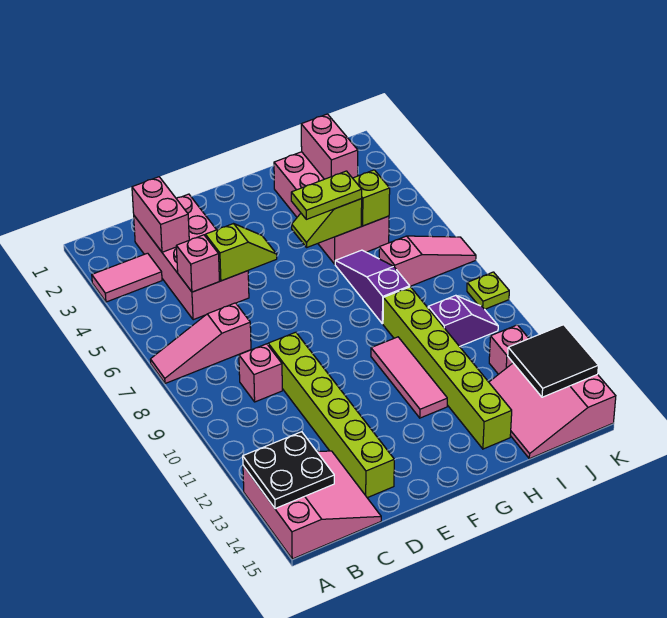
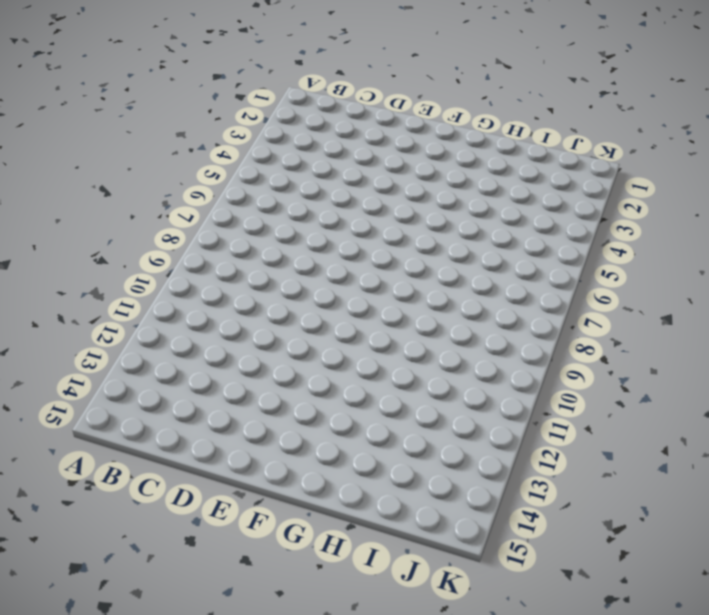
none -> pink 1x2 tile [92,253,162,302]
none -> pink 1x3 slope [150,303,251,383]
none -> pink 3x3 slope [243,451,381,559]

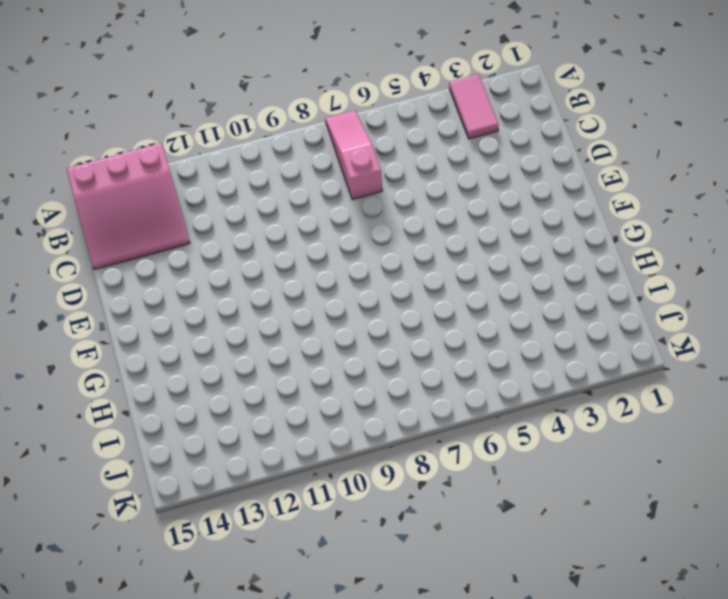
none -> pink 2x4 brick [134,194,249,320]
none -> pink 1x1 brick [239,344,282,402]
none -> lime 1x6 brick [268,332,394,498]

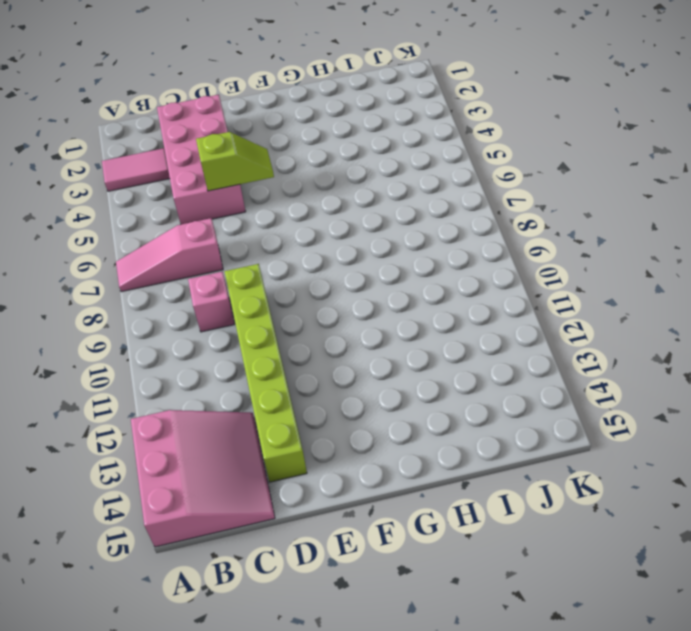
none -> pink 1x3 tile [371,337,447,418]
none -> pink 2x4 brick [274,152,389,264]
none -> purple 1x3 slope [335,250,410,324]

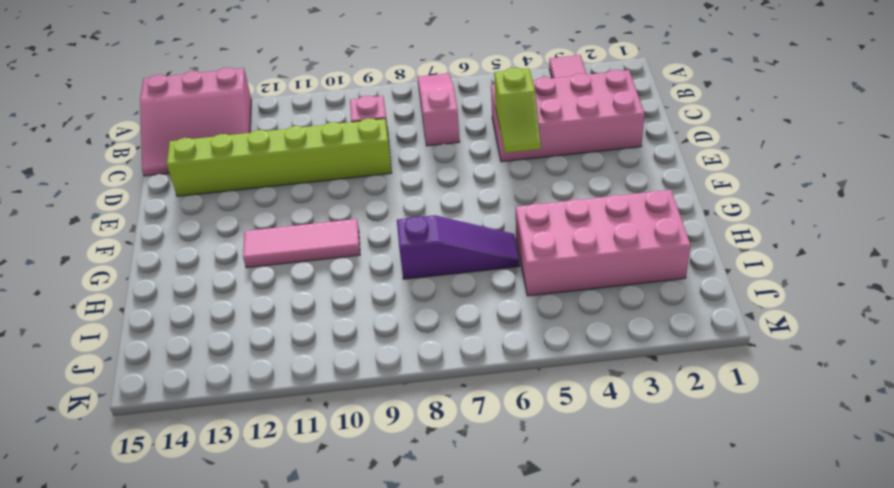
none -> lime 1x6 brick [383,287,512,449]
none -> pink 1x3 slope [379,236,476,286]
none -> purple 1x2 slope [428,295,498,346]

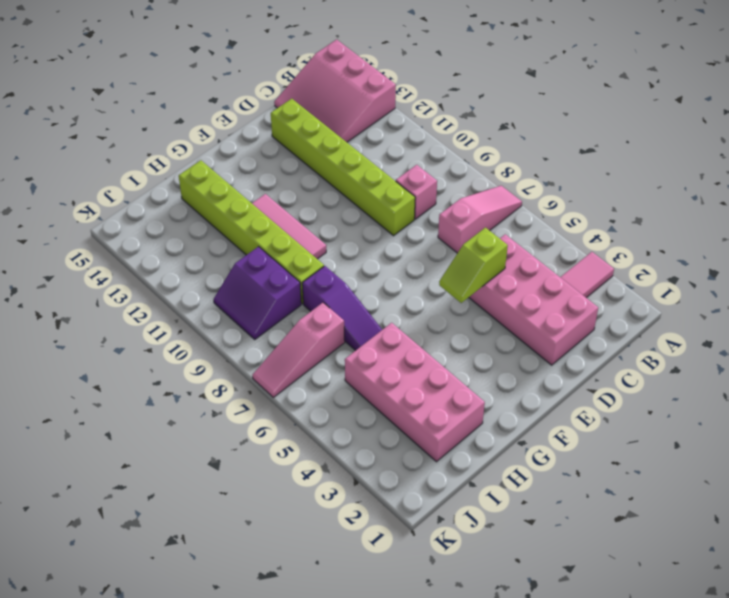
purple 2x2 slope [214,247,301,339] -> purple 1x2 slope [428,295,498,346]
none -> pink 3x3 slope [489,363,616,459]
none -> pink 1x1 brick [489,325,529,374]
none -> lime 1x1 plate [467,272,509,309]

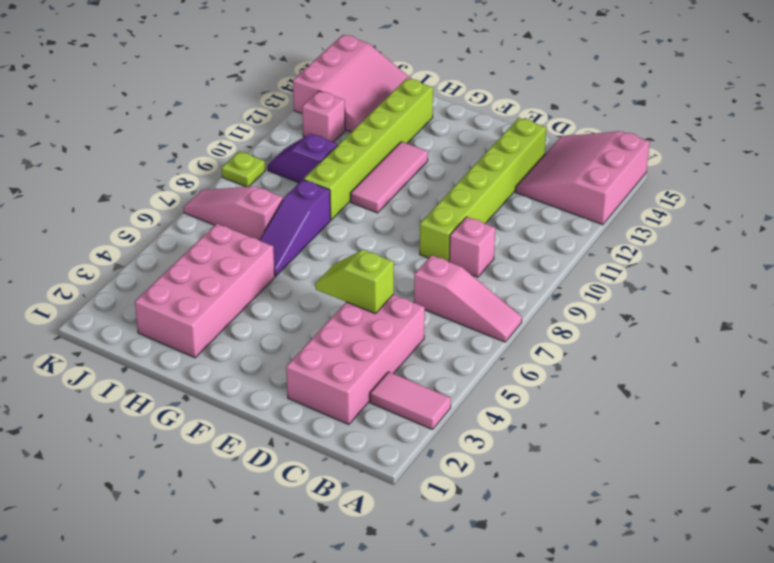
none -> black 2x2 plate [243,432,334,509]
none -> pink 1x2 brick [132,177,189,252]
none -> pink 1x1 brick [176,235,219,292]

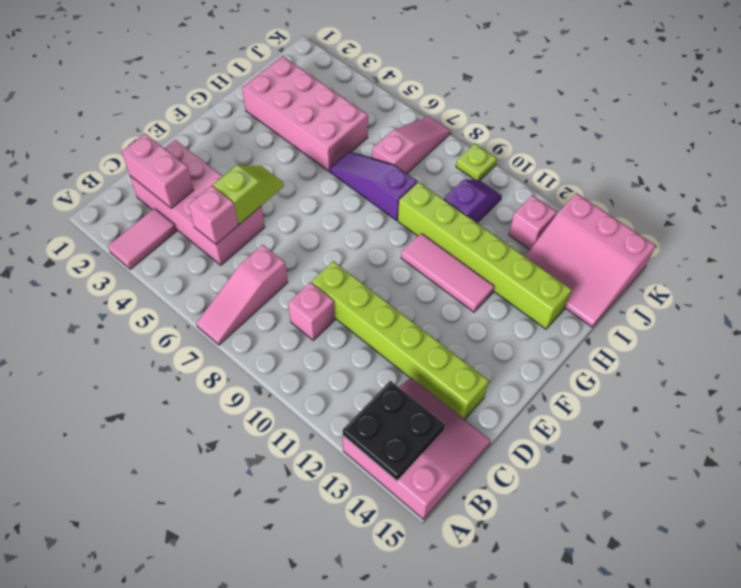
none -> lime 1x2 slope [292,199,362,247]
none -> pink 1x2 brick [301,114,358,179]
none -> lime 1x1 brick [353,170,390,226]

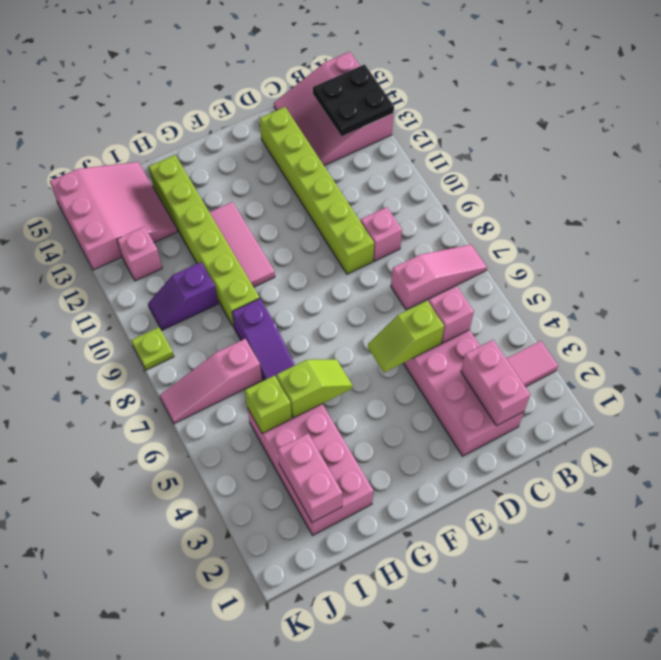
none -> black 2x2 tile [508,325,598,397]
none -> lime 1x2 plate [291,171,362,219]

